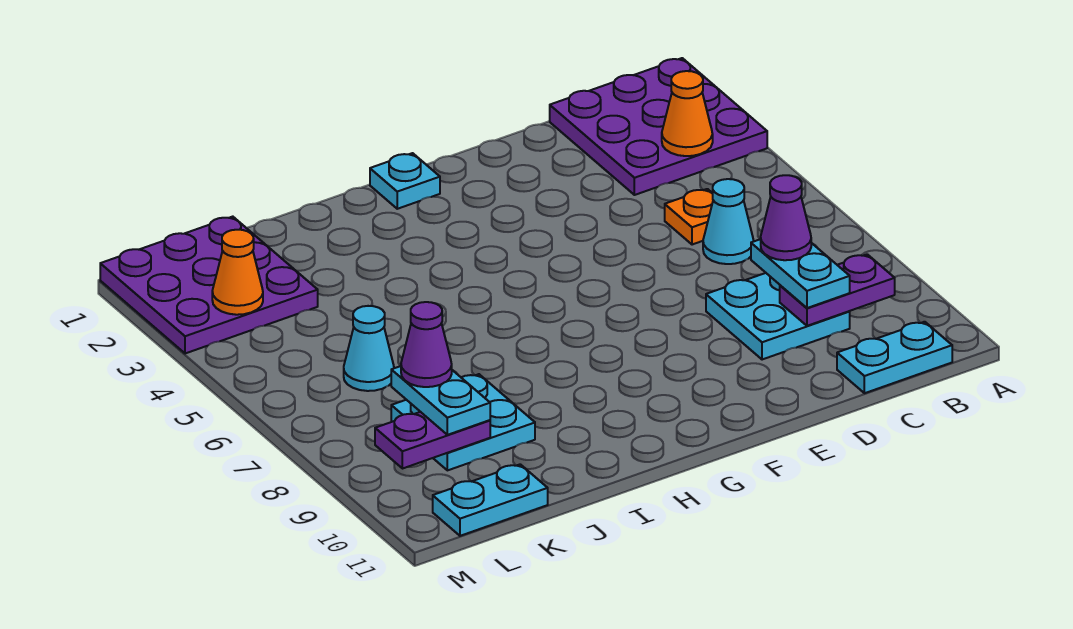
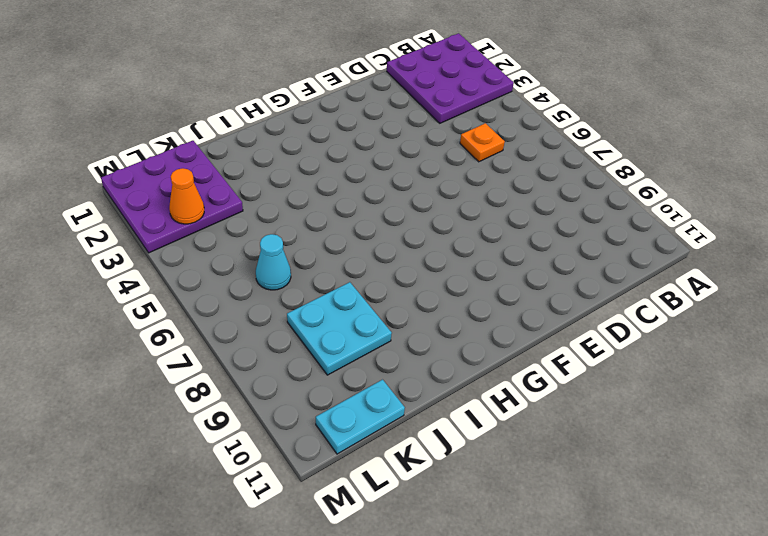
none -> cyan 1x2 plate [837,322,952,393]
none -> cyan 1x1 cone [703,179,754,264]
none -> cyan 2x2 plate [706,273,850,360]

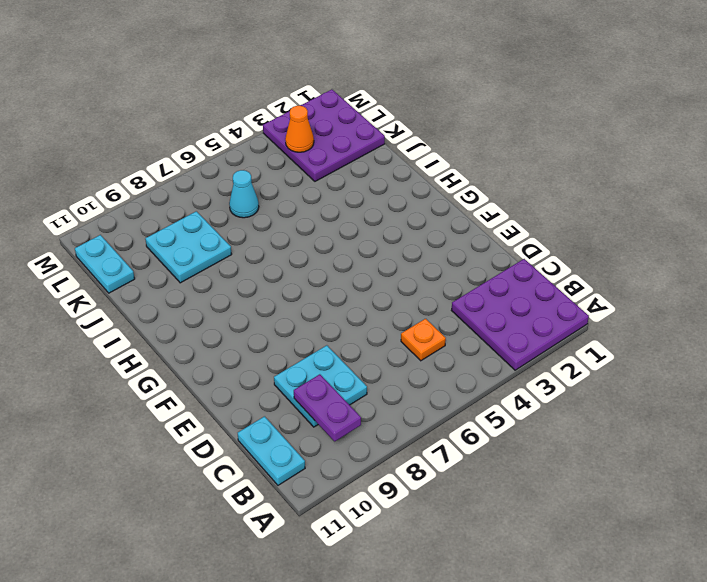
none -> cyan 1x1 cone [703,179,754,264]
none -> cyan 1x1 plate [370,153,440,209]
none -> orange 1x1 cone [662,71,713,156]

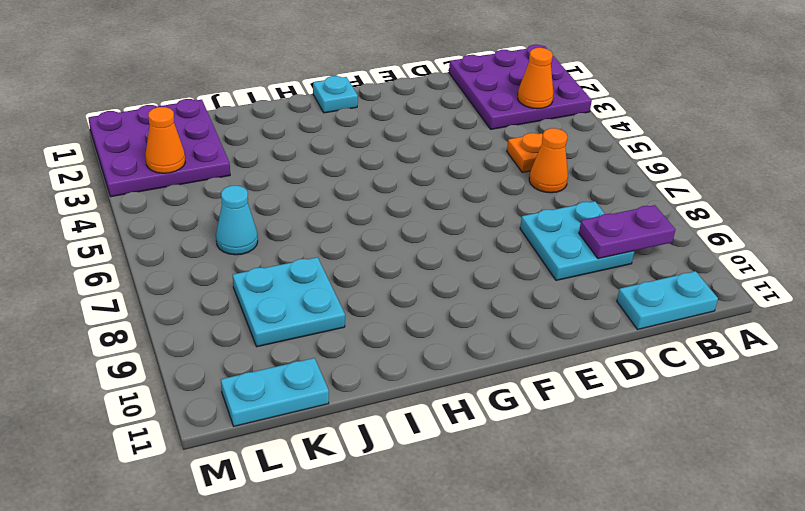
orange 1x1 cone [529,128,568,193] -> cyan 1x1 cone [703,179,754,264]
none -> purple 1x2 plate [375,412,490,469]
none -> cyan 1x2 plate [751,239,850,308]
none -> cyan 1x2 plate [391,366,490,435]

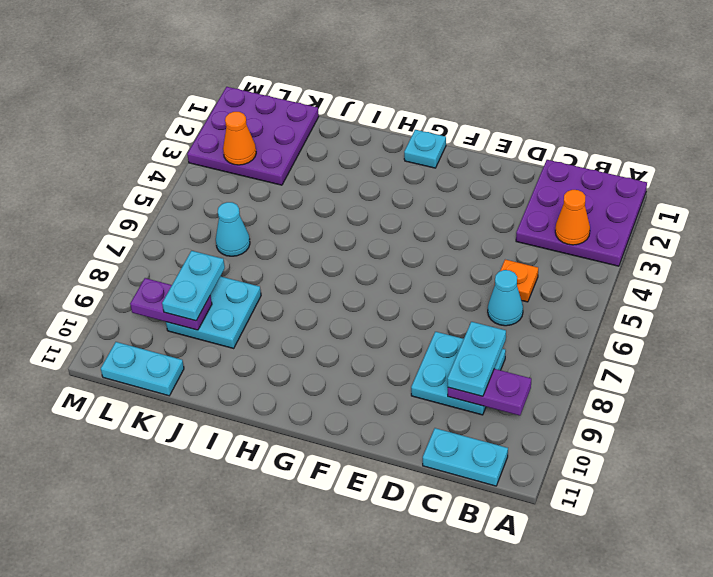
none -> purple 1x1 cone [761,175,811,260]
none -> purple 1x1 cone [401,302,452,387]

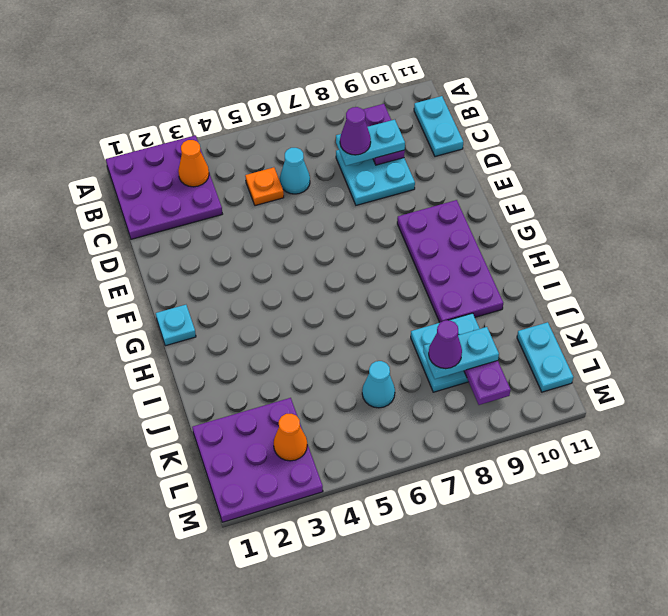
purple 2x4 plate [397,200,503,323] -> none

